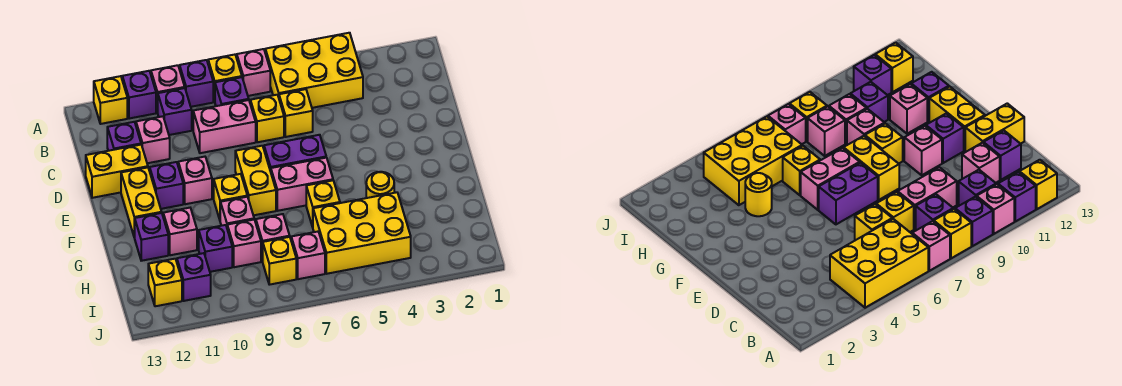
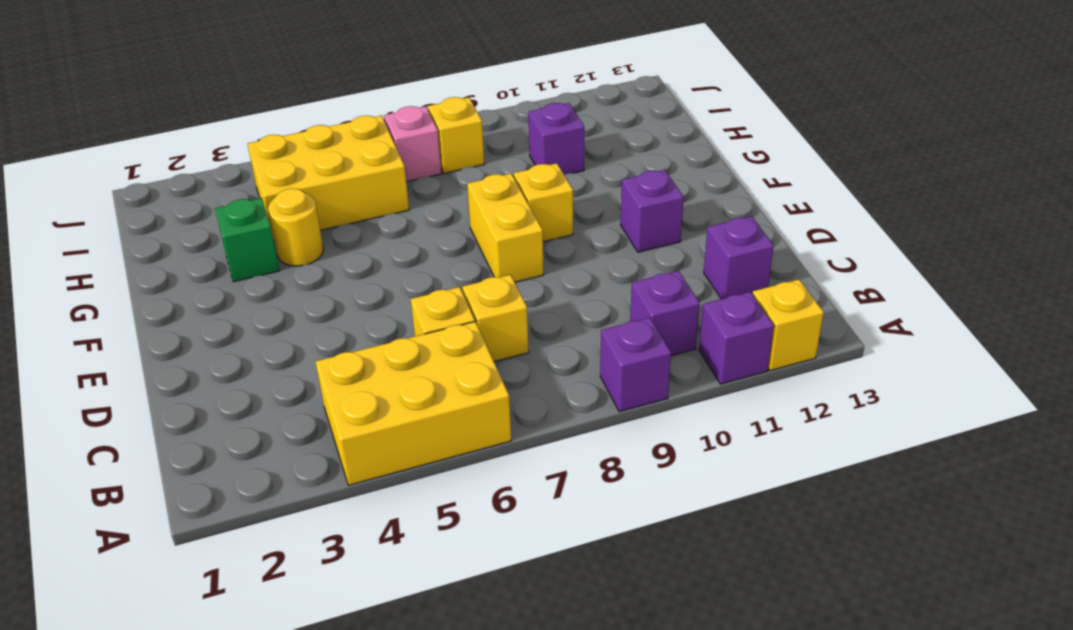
green 1x1 brick [215,198,280,282] -> none
none -> pink 1x1 brick [237,49,270,96]
none -> yellow 1x1 brick [208,55,242,101]
none -> pink 1x1 brick [151,65,185,113]
none -> purple 1x1 brick [215,77,249,106]

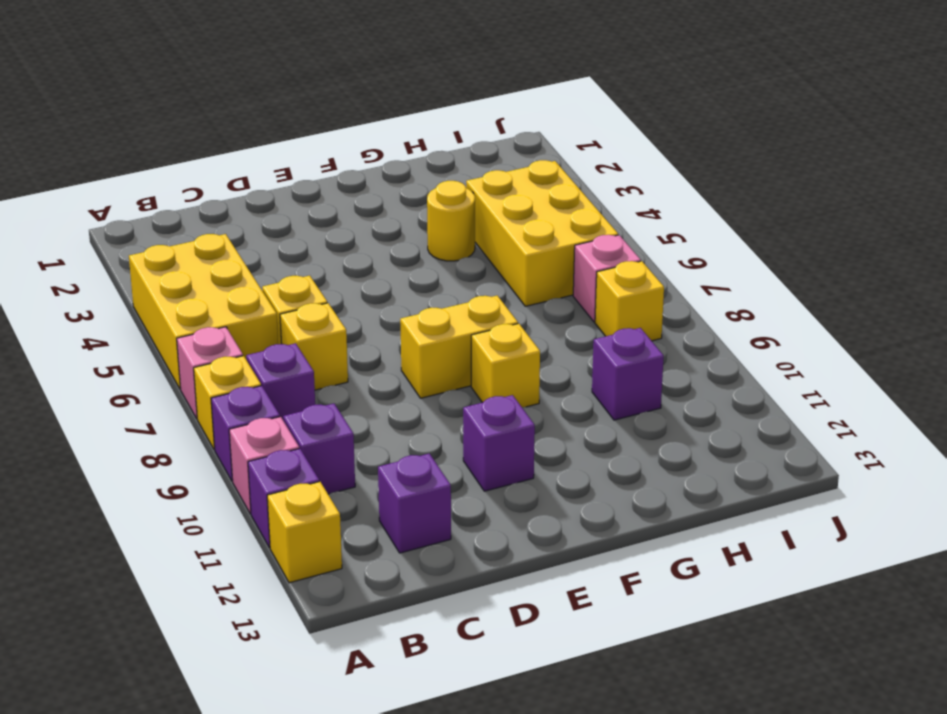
none -> pink 1x2 brick [193,100,256,153]
none -> pink 1x1 brick [136,116,170,163]
none -> yellow 1x2 brick [86,145,148,198]
none -> purple 1x2 brick [264,135,326,171]

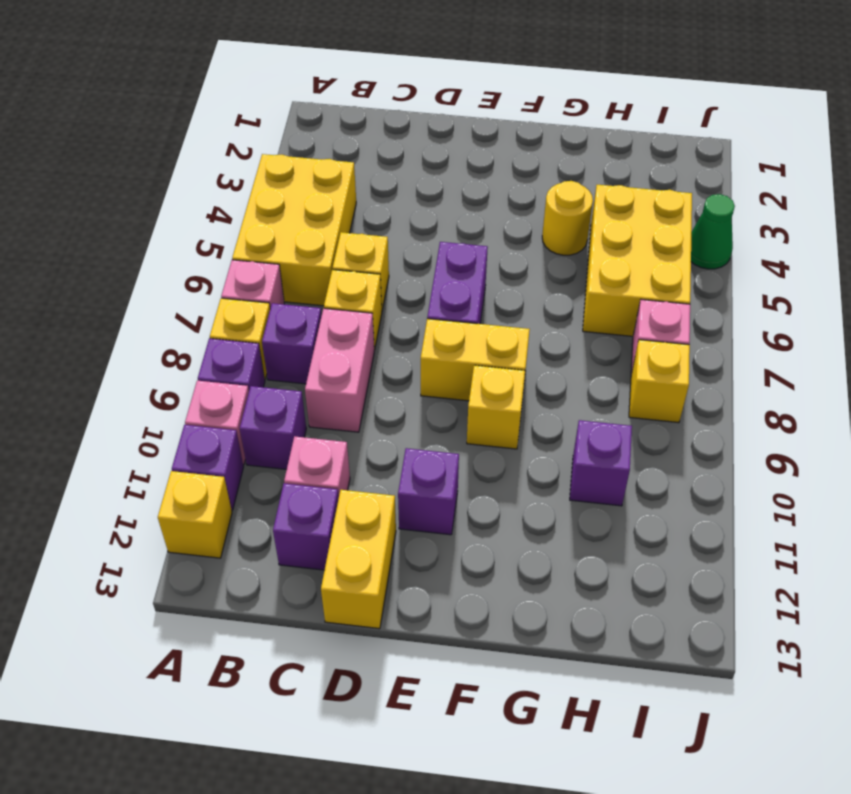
green 1x1 cone [691,194,735,269] -> none
none -> pink 1x1 brick [178,157,212,204]
none -> yellow 1x2 brick [121,167,162,238]
none -> pink 1x2 brick [271,158,333,211]
none -> yellow 1x1 brick [306,180,340,227]

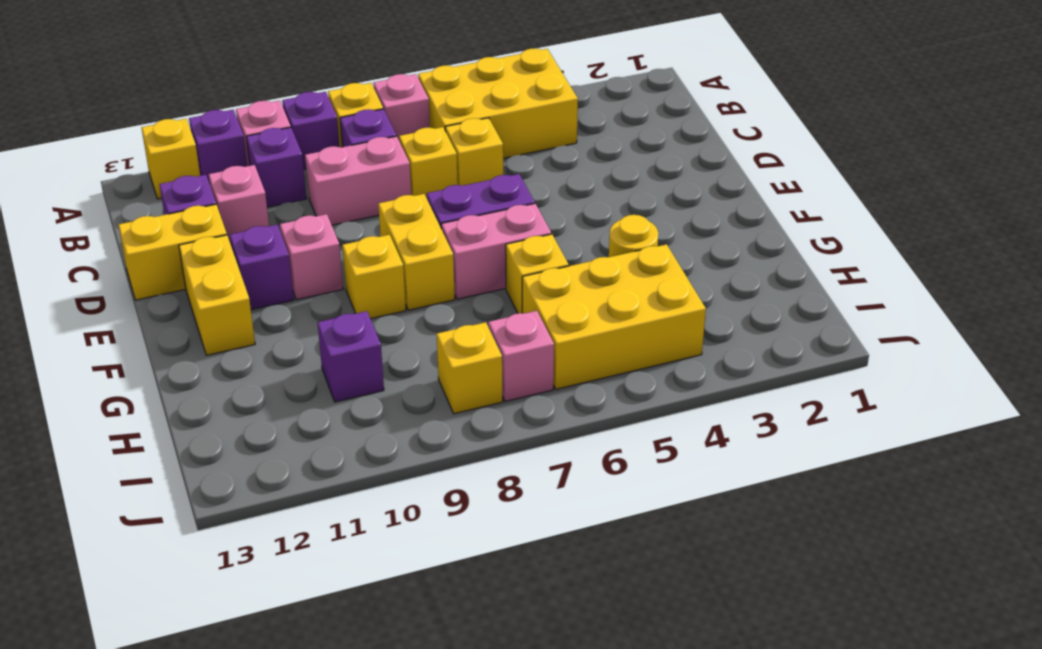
none -> pink 1x1 brick [220,197,254,227]
none -> pink 1x1 brick [163,208,197,255]
none -> purple 1x1 brick [135,213,168,261]
none -> pink 1x1 brick [256,214,290,262]

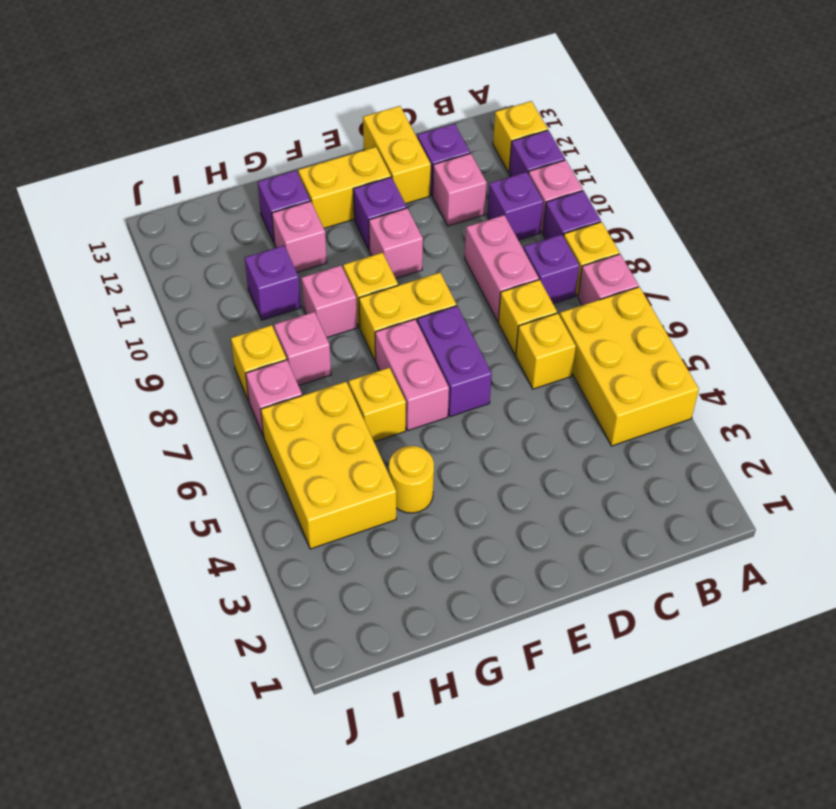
none -> pink 1x1 brick [227,219,261,267]
none -> purple 1x1 brick [177,253,211,301]
none -> yellow 1x1 brick [148,259,182,306]

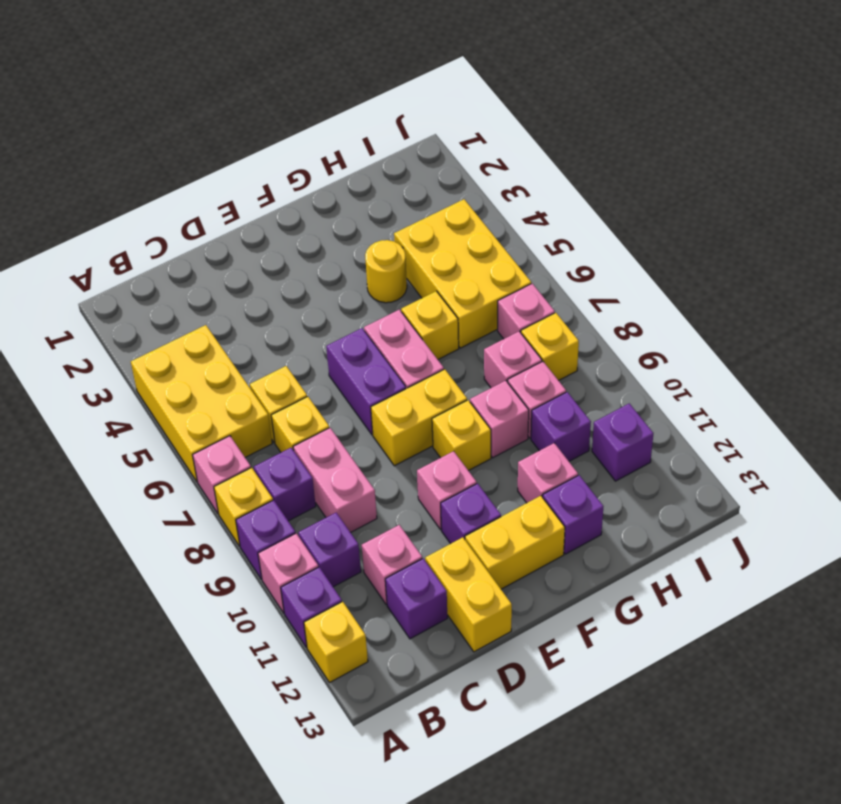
none -> yellow 1x1 brick [148,259,182,306]

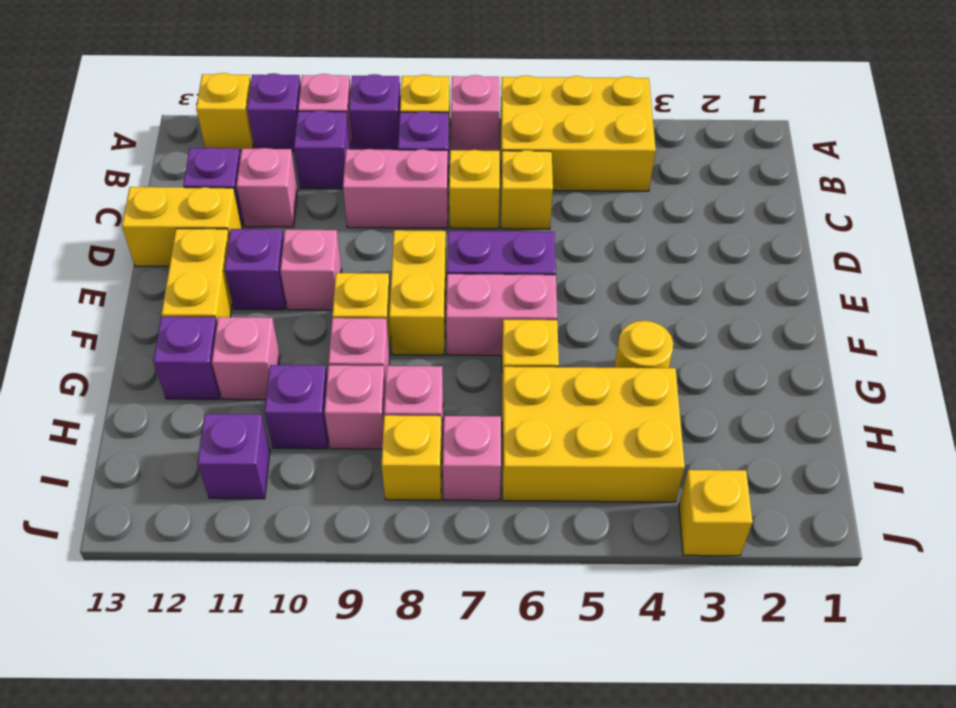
yellow 1x1 brick [679,470,753,556] -> yellow 1x1 brick moved to [148,259,182,306]

